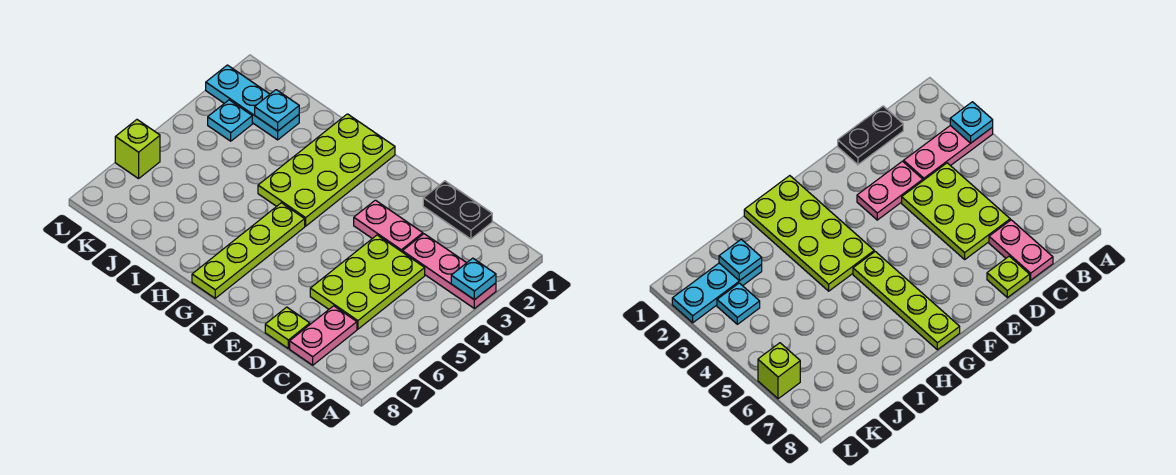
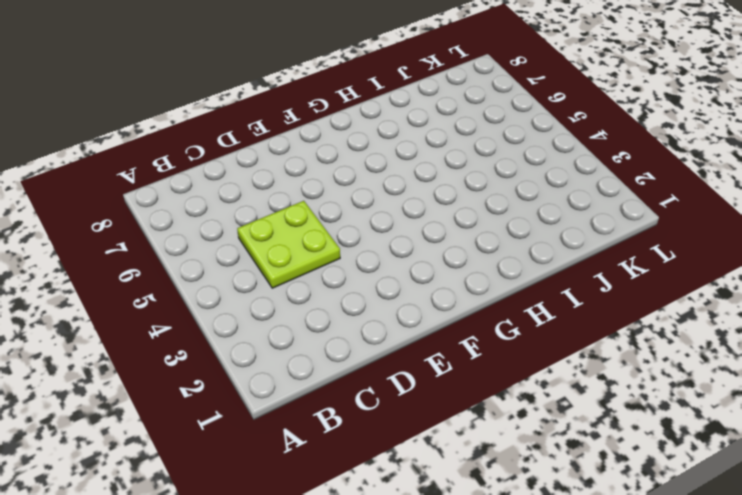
lime 2x2 plate [237,201,340,288] -> lime 2x3 plate [310,235,425,329]
none -> pink 1x3 plate [403,234,496,308]
none -> black 1x2 plate [423,181,492,239]
none -> pink 1x2 plate [290,306,357,365]

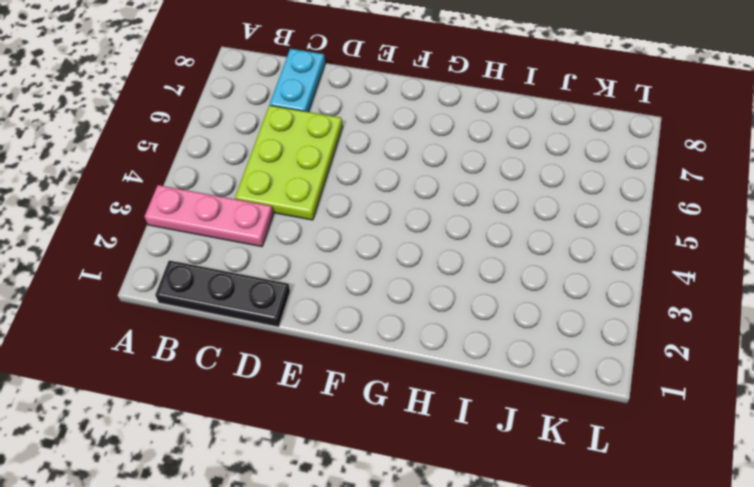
black 1x3 plate [155,261,290,327] -> black 1x2 plate [423,181,492,239]
cyan 1x2 plate [270,49,325,112] -> pink 1x2 plate [290,306,357,365]
none -> pink 1x2 plate [354,200,423,252]
none -> lime 1x1 plate [265,307,310,348]
none -> lime 2x4 plate [258,114,395,226]

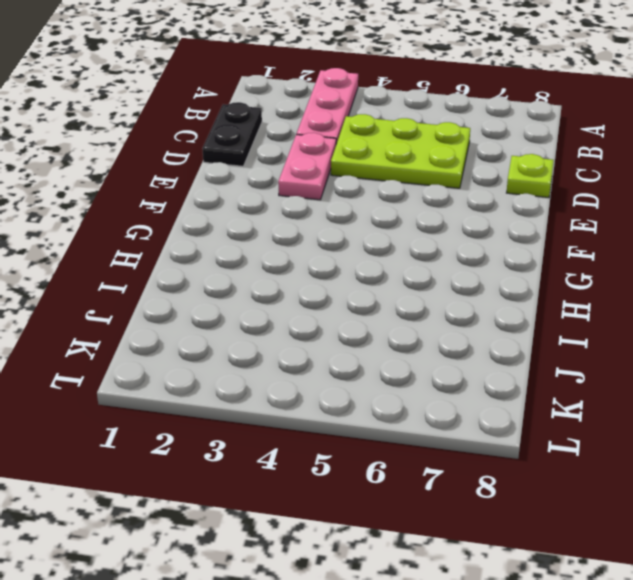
none -> pink 1x2 plate [290,306,357,365]
none -> lime 2x4 plate [258,114,395,226]
none -> lime 1x4 plate [192,203,305,298]

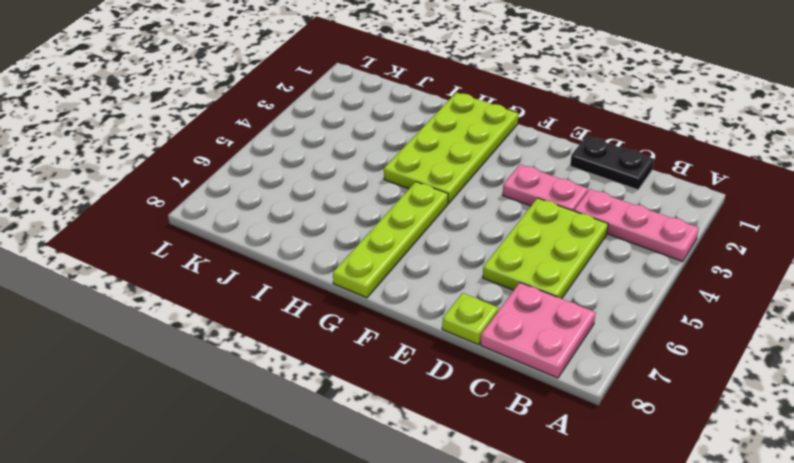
pink 2x2 plate [481,283,596,378] -> pink 1x2 plate [290,306,357,365]
none -> cyan 1x3 plate [206,65,299,140]
none -> cyan 1x1 plate [208,100,252,141]
none -> lime 1x1 brick [115,120,160,179]

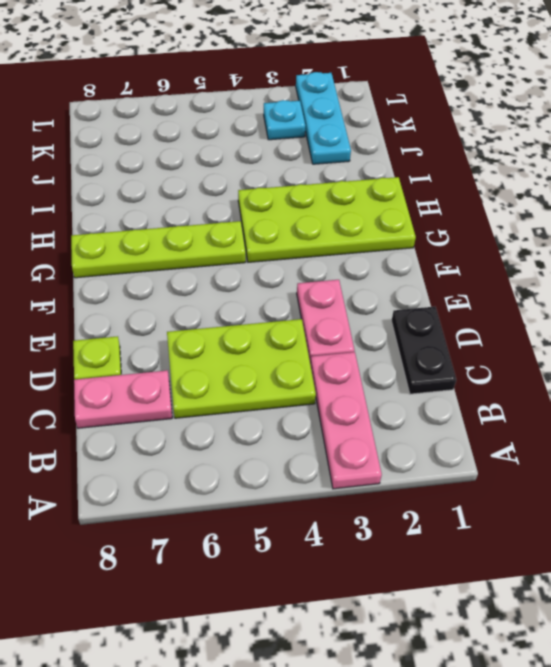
none -> lime 1x1 brick [115,120,160,179]
none -> cyan 1x1 plate [451,258,496,300]
none -> cyan 1x1 plate [255,90,299,131]

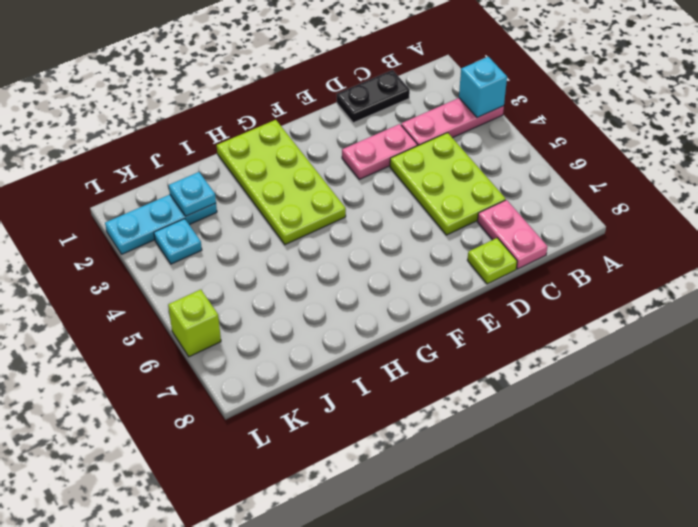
cyan 1x1 brick [459,57,507,118] -> cyan 1x1 plate [451,258,496,300]
none -> lime 1x4 plate [192,203,305,298]

